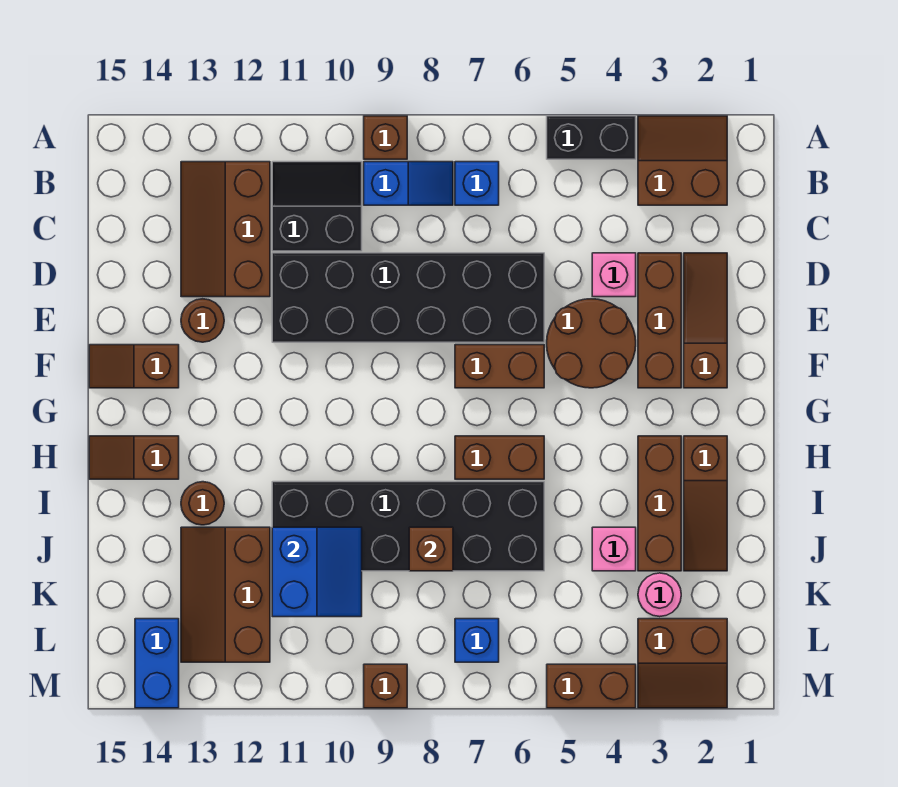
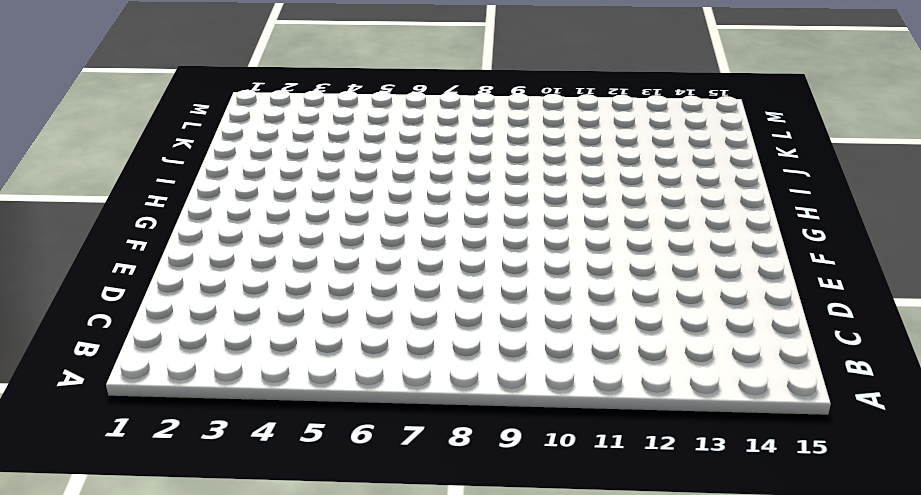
none -> brown 2x2 slope [638,116,727,205]
none -> black 1x2 brick [547,116,636,159]
none -> brown 1x1 brick [364,116,407,159]
none -> blue 1x1 brick [455,162,499,205]

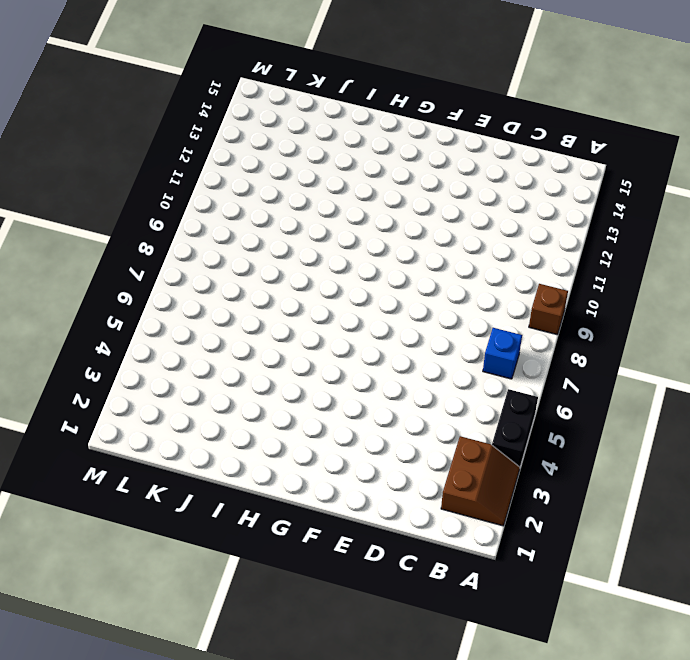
none -> blue 1x2 slope [364,162,453,205]
none -> black 2x2 slope [272,162,362,251]
none -> brown 2x3 slope [181,162,270,297]
none -> brown 1x3 slope [684,253,727,388]

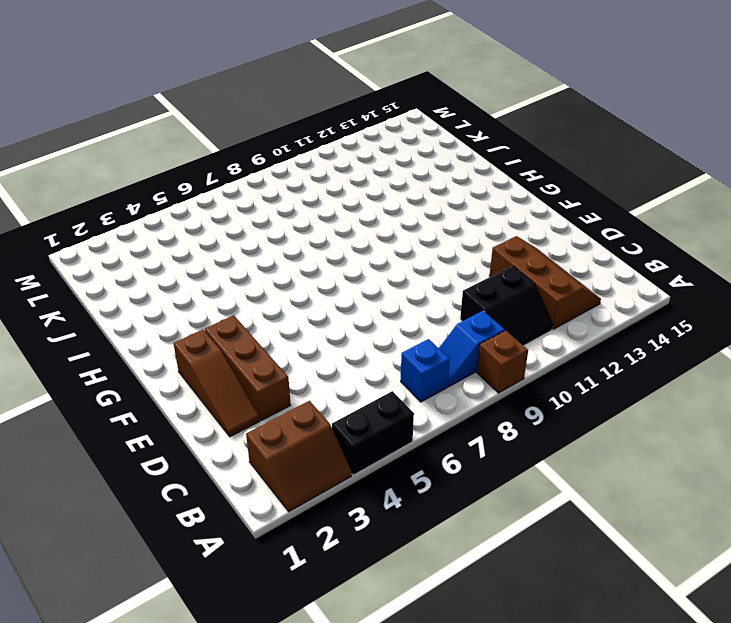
none -> pink 1x1 brick [592,253,636,297]
none -> black 2x6 brick [272,253,544,342]
none -> brown 2x2 round brick [547,299,636,388]
none -> brown 1x1 round brick [181,299,224,342]

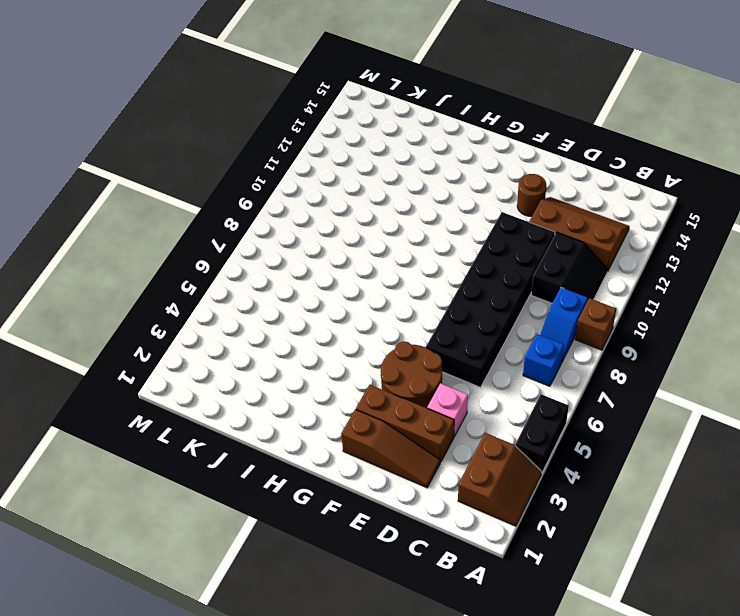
none -> brown 1x2 brick [455,345,544,388]
none -> brown 1x2 slope [89,345,179,388]
none -> brown 1x3 slope [684,436,727,571]
none -> brown 1x3 brick [638,436,681,571]

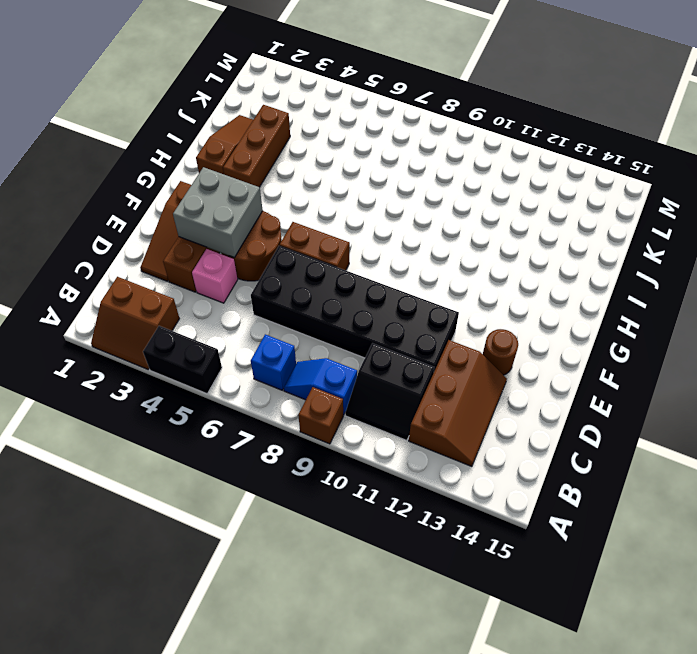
grey 2x2 brick [173,167,263,257] -> none
none -> brown 1x2 slope [89,345,179,388]
none -> brown 1x2 brick [455,436,544,479]
none -> brown 1x2 slope [89,436,179,479]
none -> black 2x6 brick [272,482,544,571]

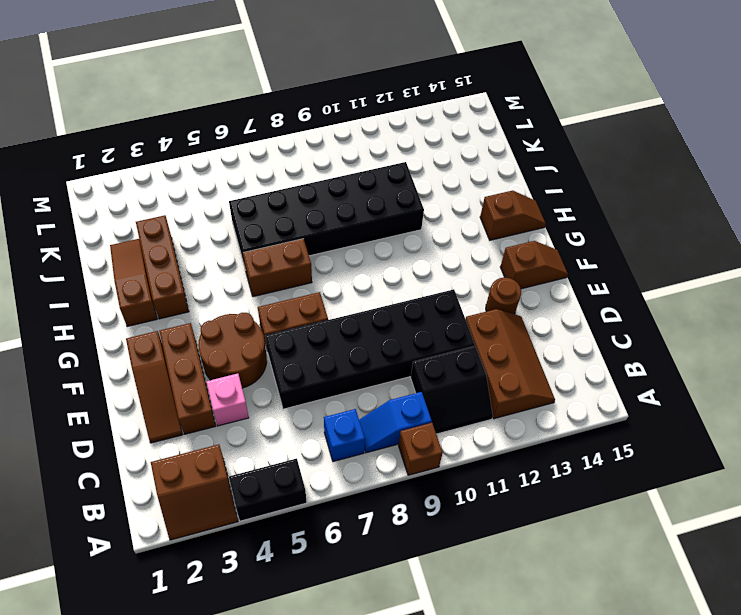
none -> brown 1x1 round brick [181,482,224,525]
none -> pink 1x1 brick [592,527,636,571]
none -> brown 2x3 slope [181,527,270,662]
none -> pink 1x1 round brick [638,573,681,617]

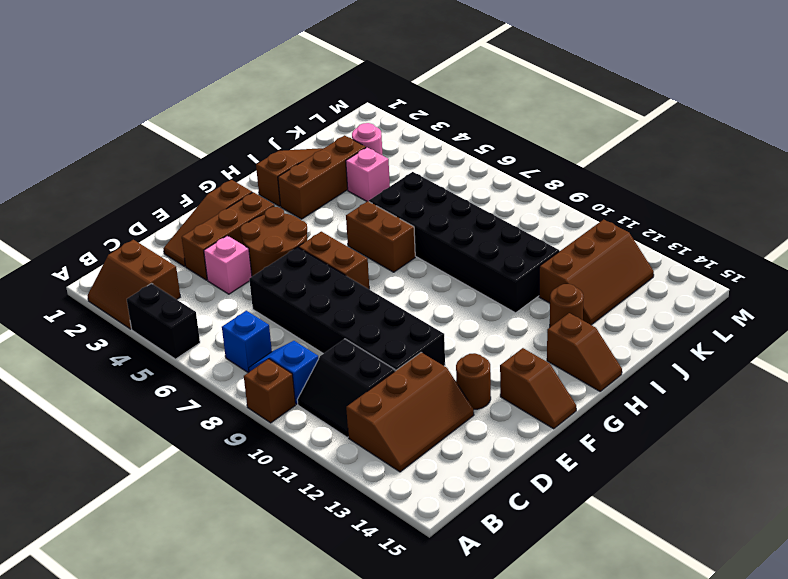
none -> brown 2x2 slope [638,619,727,708]
none -> blue 1x1 brick [455,619,499,662]
none -> blue 1x2 brick [135,619,179,708]
none -> brown 1x2 brick [547,664,636,708]

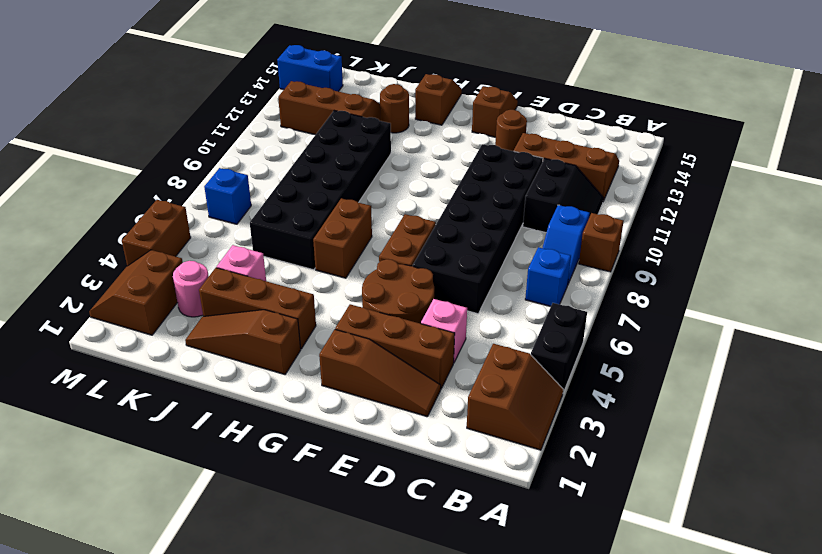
none -> brown 1x1 brick [364,664,407,708]
none -> brown 1x1 brick [409,527,453,571]
none -> blue 2x2 slope [272,527,362,617]

